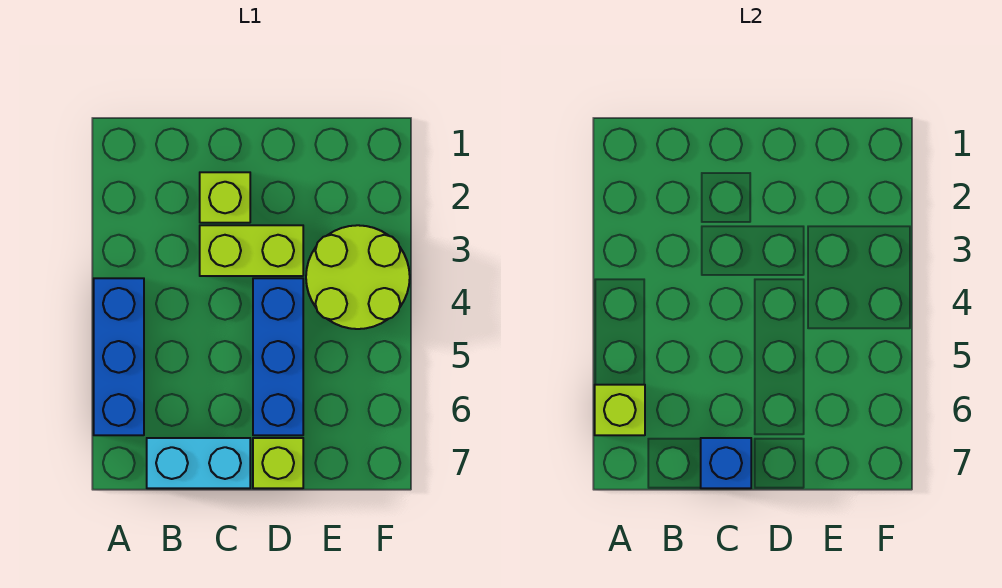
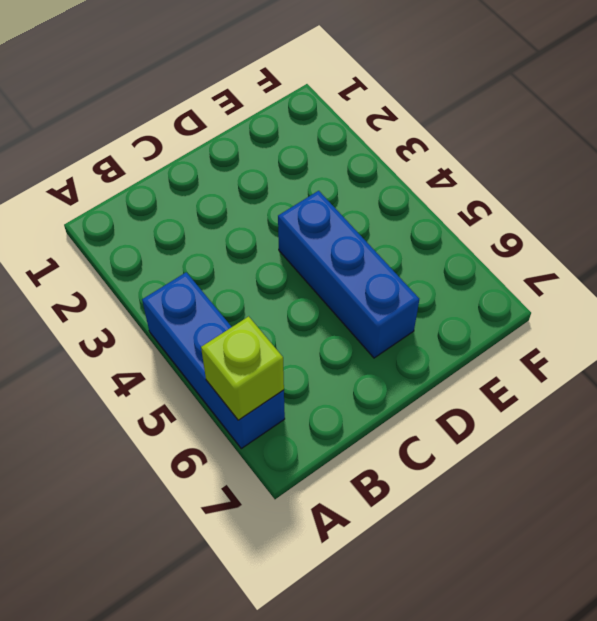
none -> cyan 1x2 brick [147,438,250,488]
none -> lime 1x1 brick [200,172,250,223]

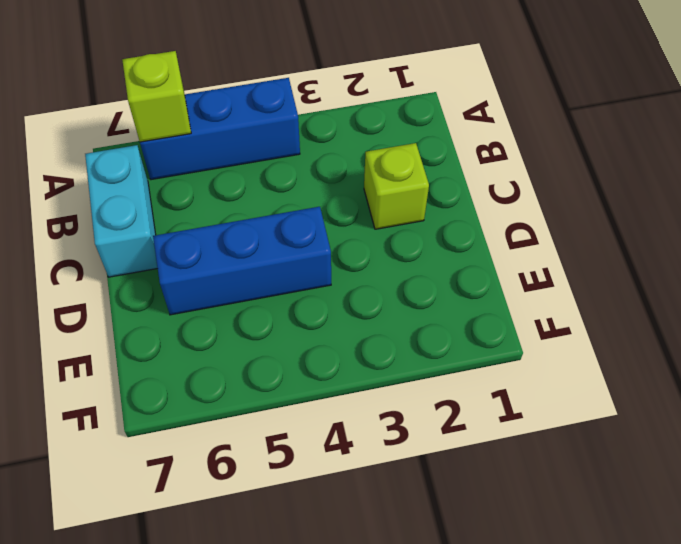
none -> lime 1x2 brick [200,225,303,276]
none -> lime 1x1 brick [253,438,303,488]

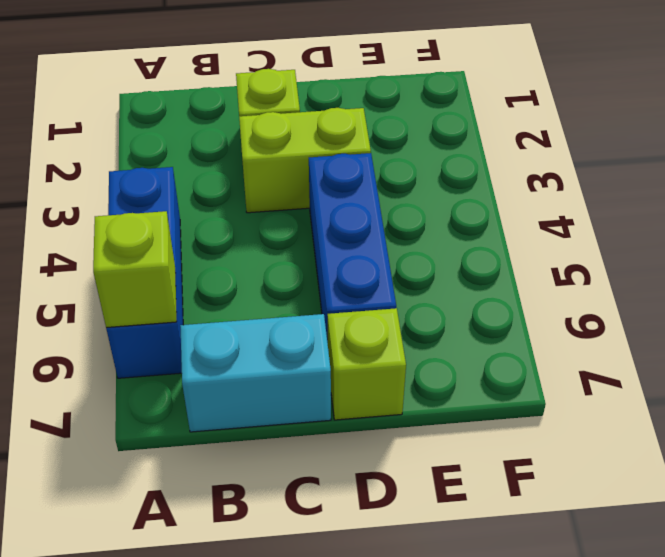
none -> lime 2x2 round brick [306,225,410,329]
none -> blue 1x1 brick [701,438,751,488]

